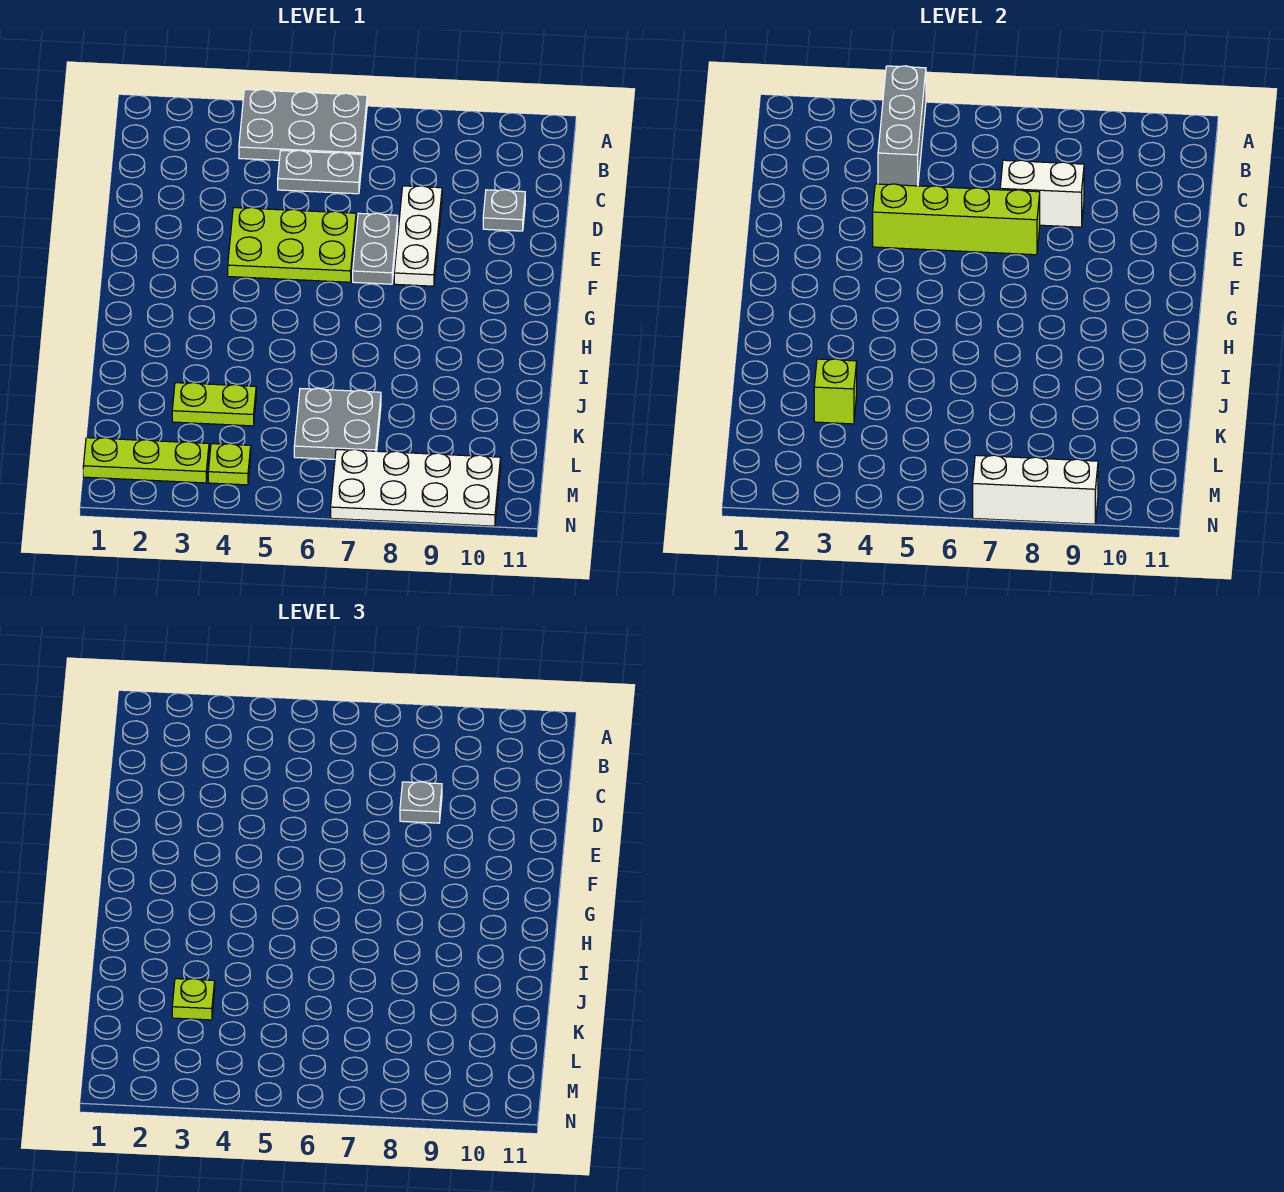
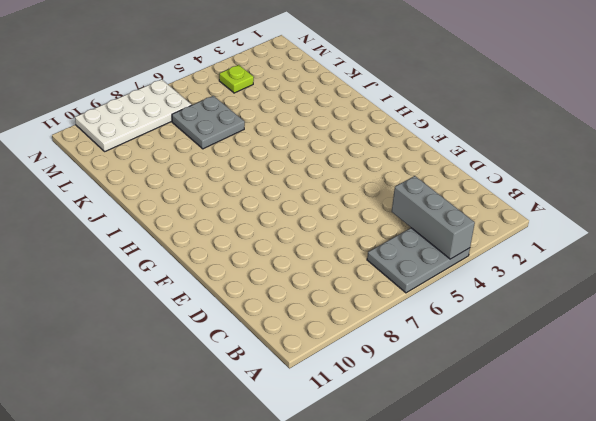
none -> grey 1x2 plate [278,150,362,194]
none -> white 1x3 plate [394,186,442,286]
none -> grey 1x1 plate [483,190,525,231]

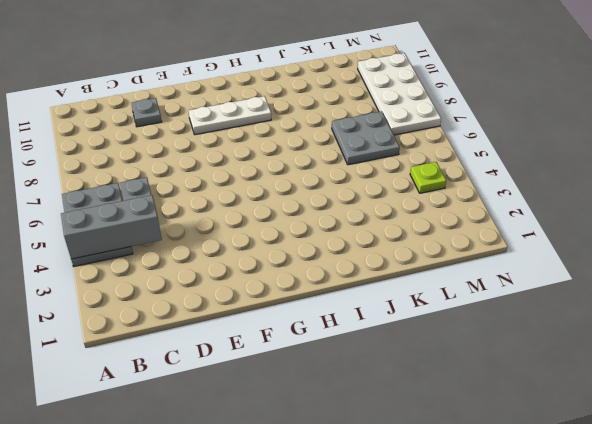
white 1x3 plate [189,96,271,135] -> white 1x3 plate moved to [394,186,442,286]
none -> lime 2x3 plate [228,207,356,282]
none -> grey 1x2 plate [353,213,398,284]
none -> lime 1x2 plate [172,382,256,426]

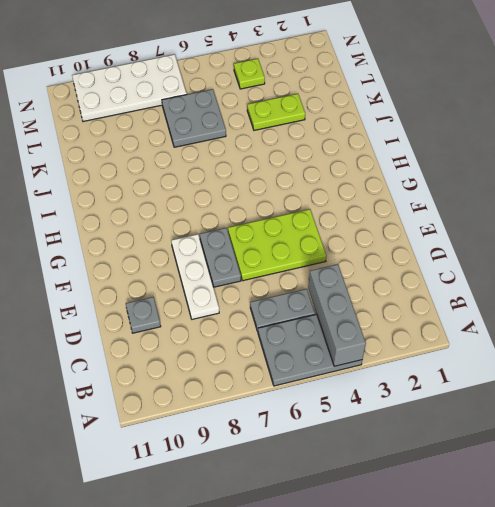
none -> lime 1x3 plate [83,438,209,483]
none -> white 1x2 brick [1000,160,1084,227]
none -> lime 1x4 brick [873,184,1040,255]

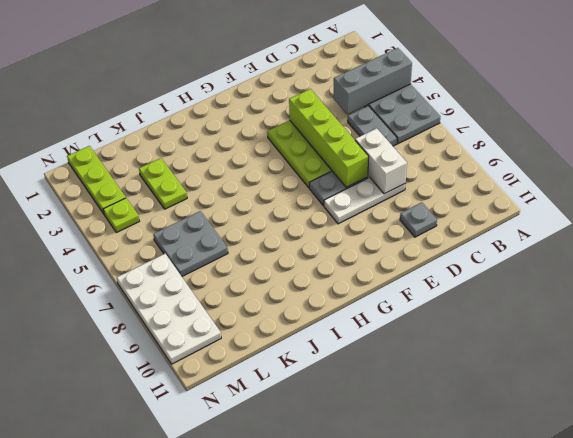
none -> lime 1x1 brick [814,359,857,424]
none -> white 1x3 brick [973,455,1098,524]
none -> grey 1x1 plate [400,782,442,823]

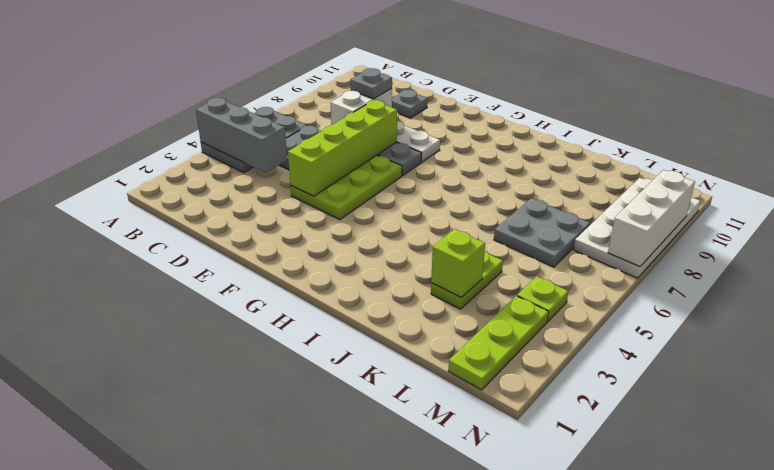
none -> lime 1x1 plate [172,978,215,1020]

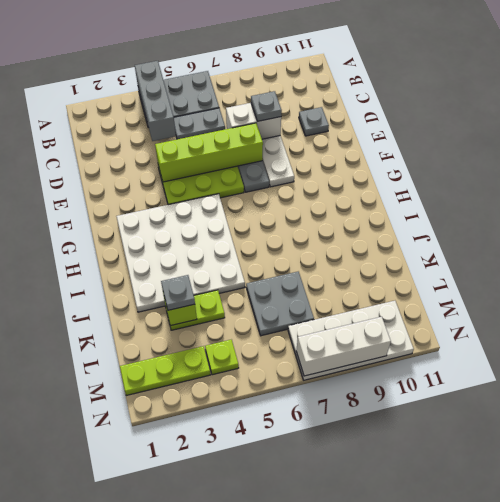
white 4x4 plate [116,194,245,312] -> none
grey 1x1 plate [161,275,195,310] -> lime 1x1 plate [172,978,215,1020]

